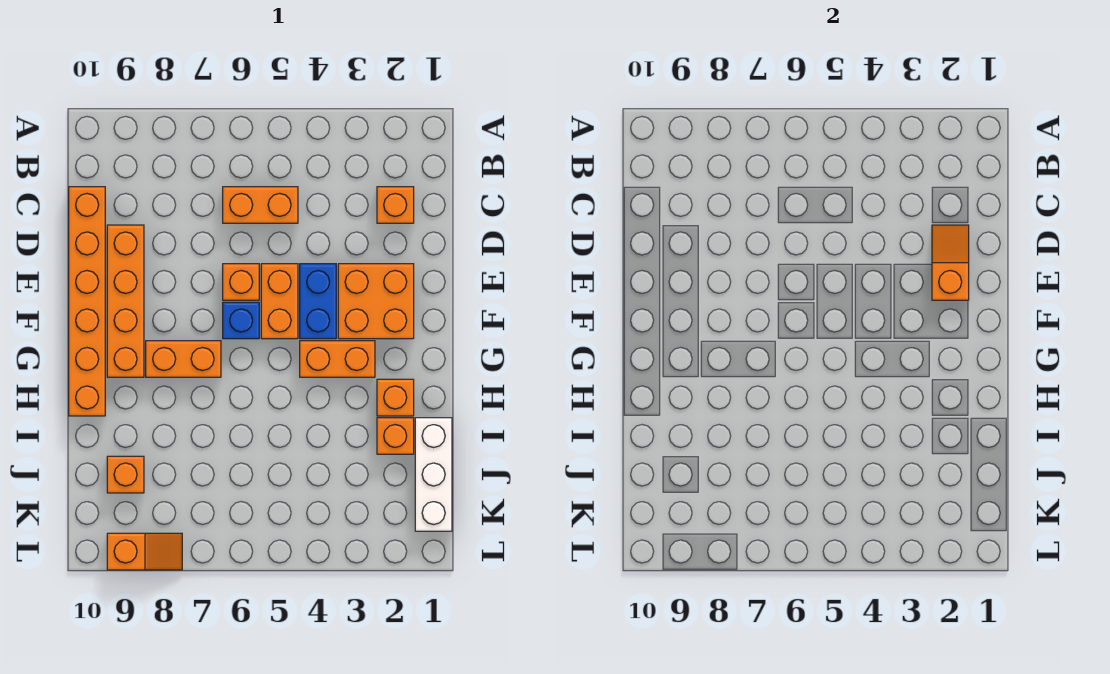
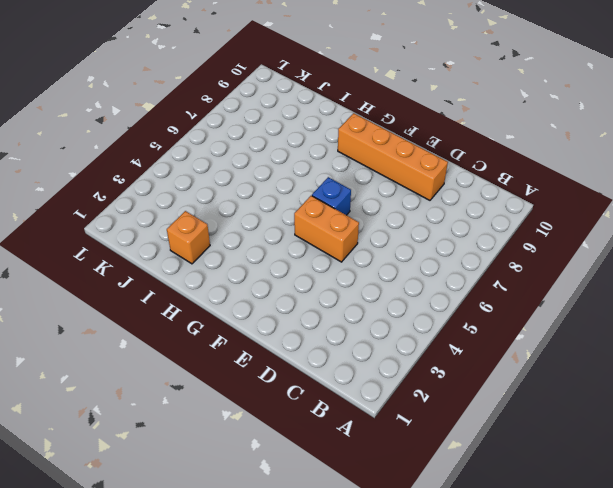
none -> orange 1x1 brick [377,187,414,223]
none -> orange 1x2 brick [223,187,298,223]
none -> orange 1x6 brick [69,187,105,416]

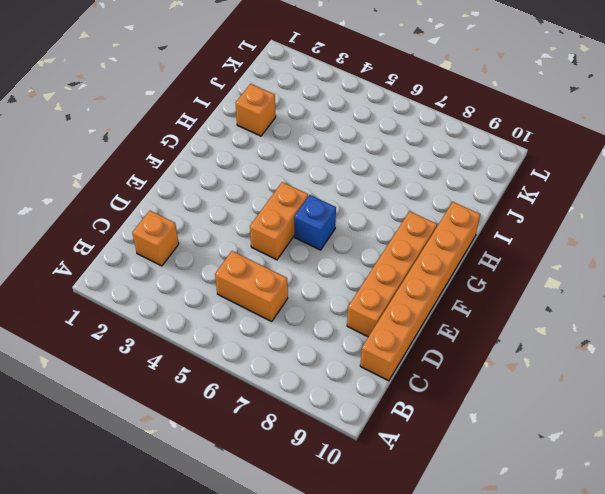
none -> orange 2x2 brick [338,264,414,339]
none -> blue 1x2 brick [300,264,336,339]
none -> orange 1x1 brick [223,264,259,300]

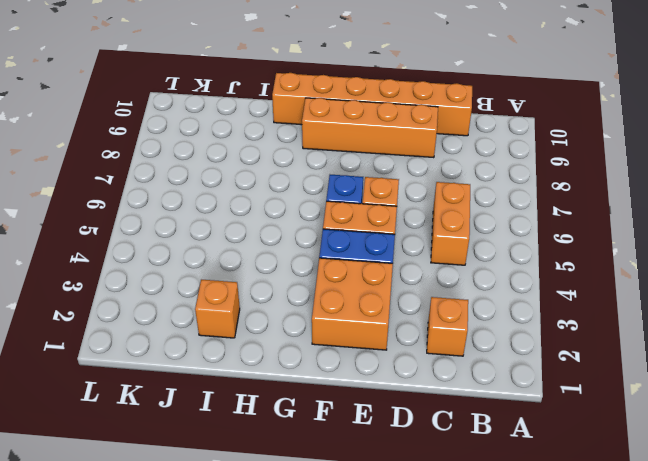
none -> orange 1x2 brick [300,341,375,377]
none -> orange 1x2 brick [146,341,221,377]
none -> orange 1x1 brick [377,379,414,416]

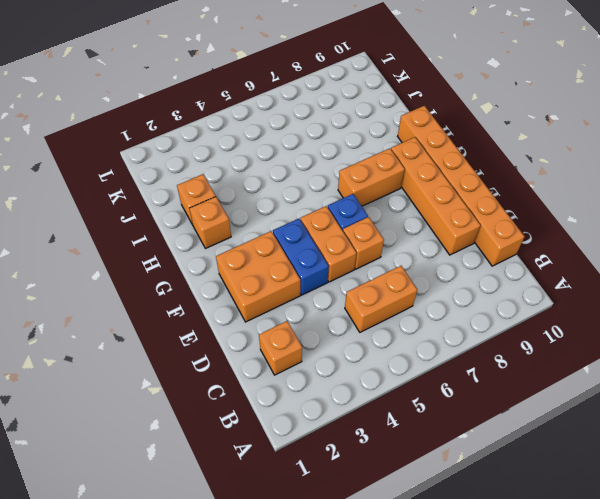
none -> orange 1x2 brick [300,341,375,377]
none -> white 1x3 brick [415,418,452,531]
none -> orange 1x1 brick [107,456,144,493]

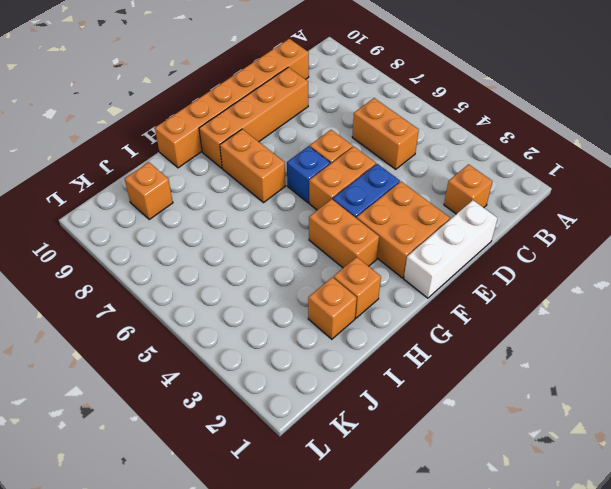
white 1x3 brick [404,200,498,298] -> white 1x3 brick moved to [415,418,452,531]
none -> orange 1x2 slope [107,533,182,570]
none -> orange 1x2 slope [932,225,969,300]

